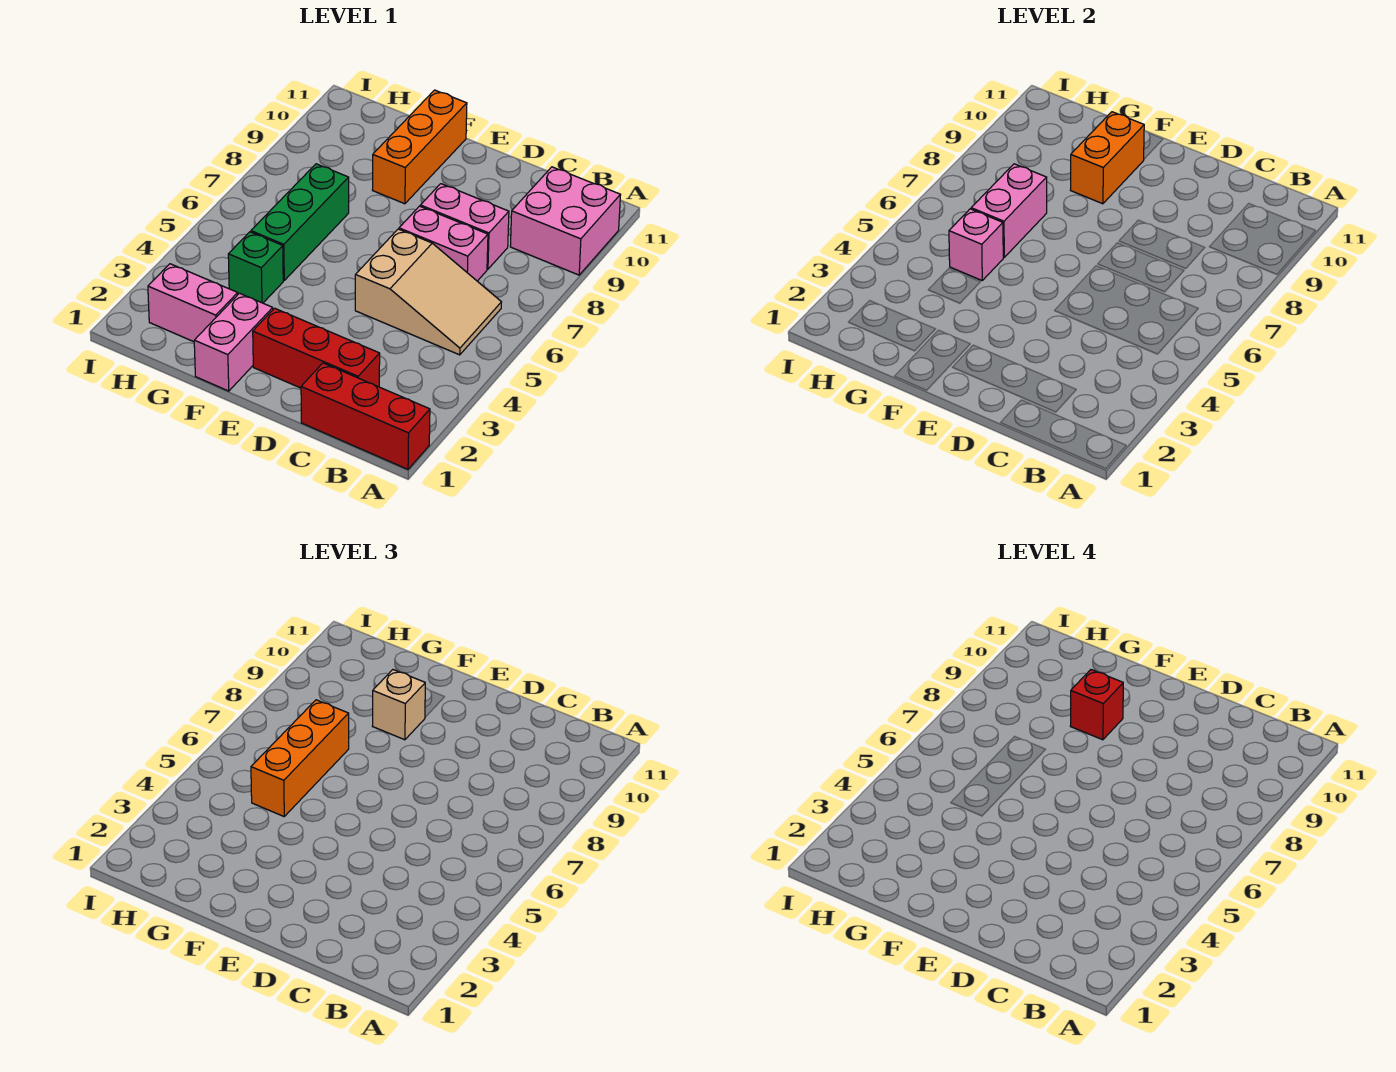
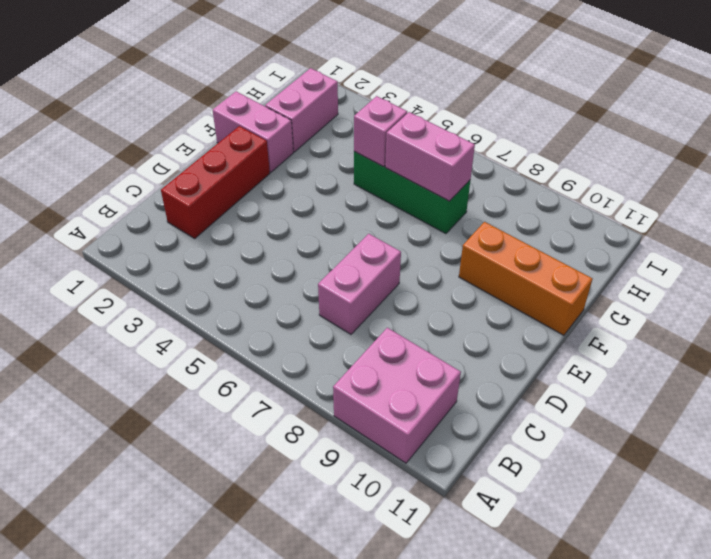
none -> red 1x3 brick [301,363,430,469]
none -> tan 2x3 slope [355,229,501,355]
none -> pink 1x2 brick [420,184,509,269]

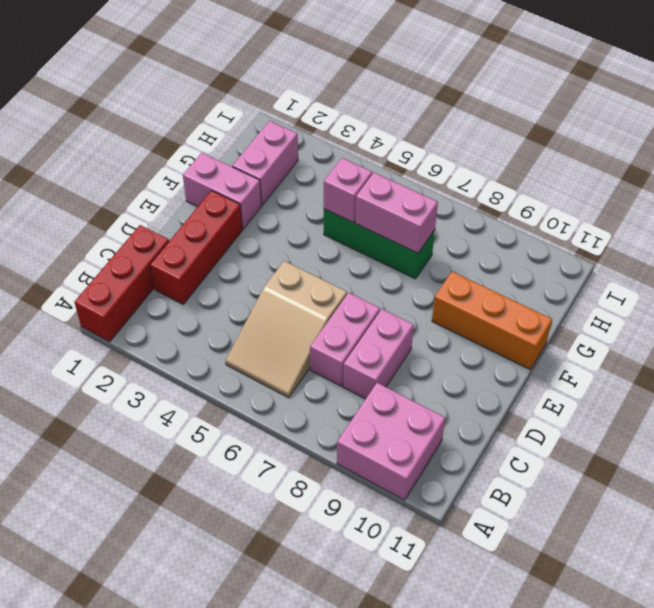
none -> green 1x1 brick [228,232,283,303]
none -> orange 1x2 brick [1071,112,1144,204]
none -> tan 1x1 brick [373,670,425,740]

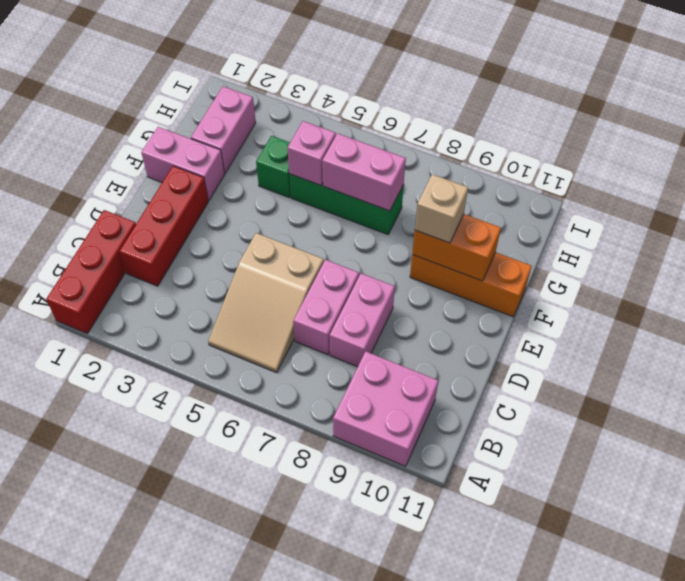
none -> orange 1x3 brick [251,700,349,816]
none -> red 1x1 brick [1071,670,1123,740]

